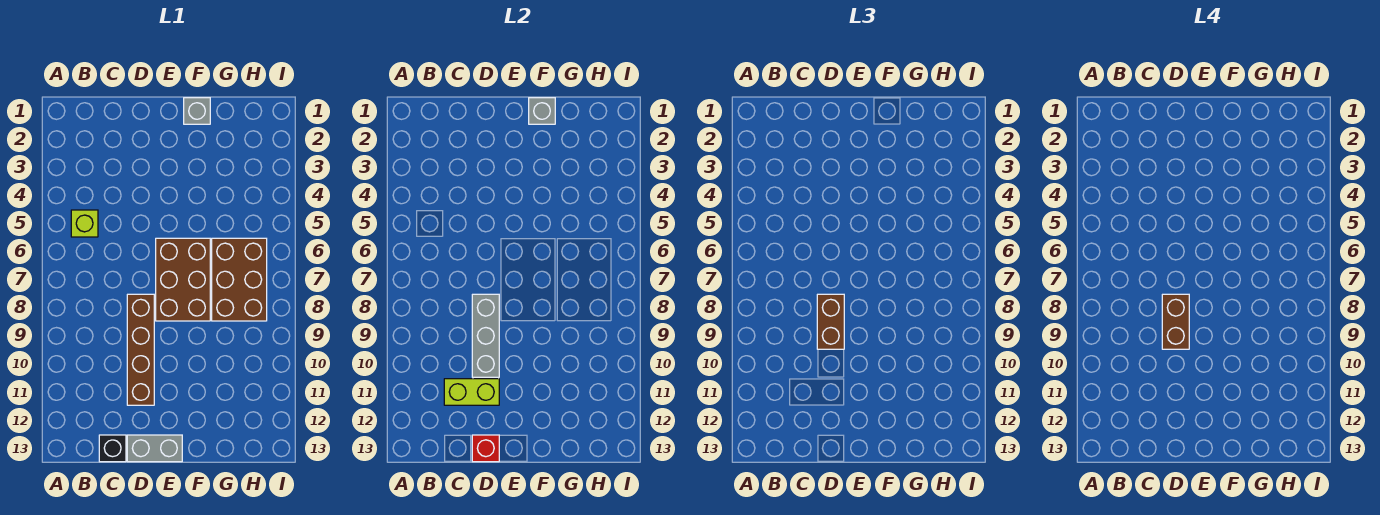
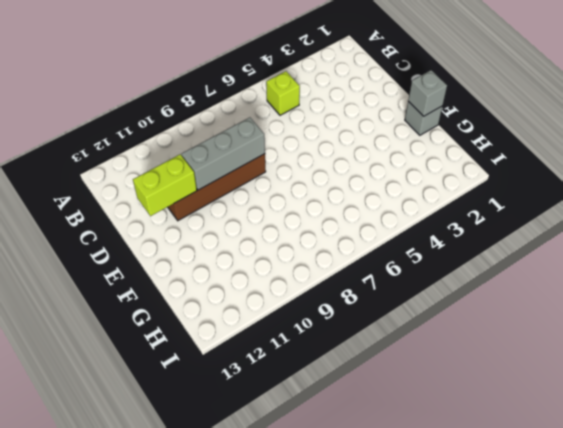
lime 1x2 brick [133,155,197,216] -> lime 1x2 brick turned to [444,379,499,405]
none -> black 1x1 brick [99,435,126,462]
none -> grey 1x2 brick [127,435,182,462]
none -> brown 2x3 brick [156,238,210,321]

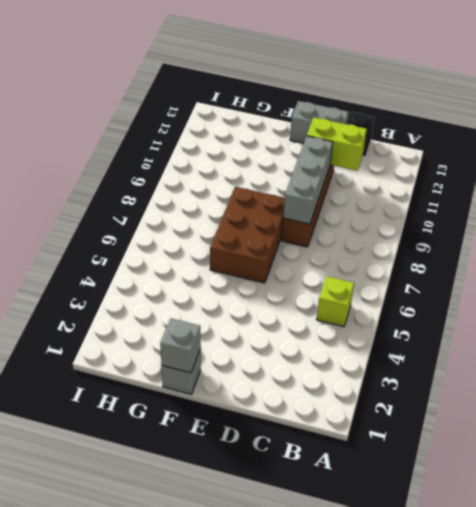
none -> brown 2x3 brick [212,238,267,321]
none -> red 1x1 brick [472,435,499,462]
none -> brown 1x2 brick [817,294,844,349]

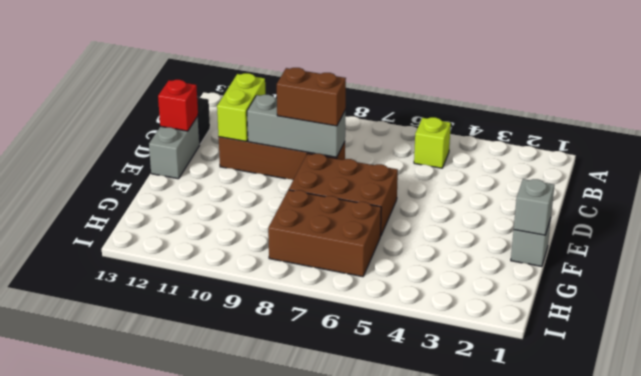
none -> brown 1x2 brick [1162,294,1189,349]

